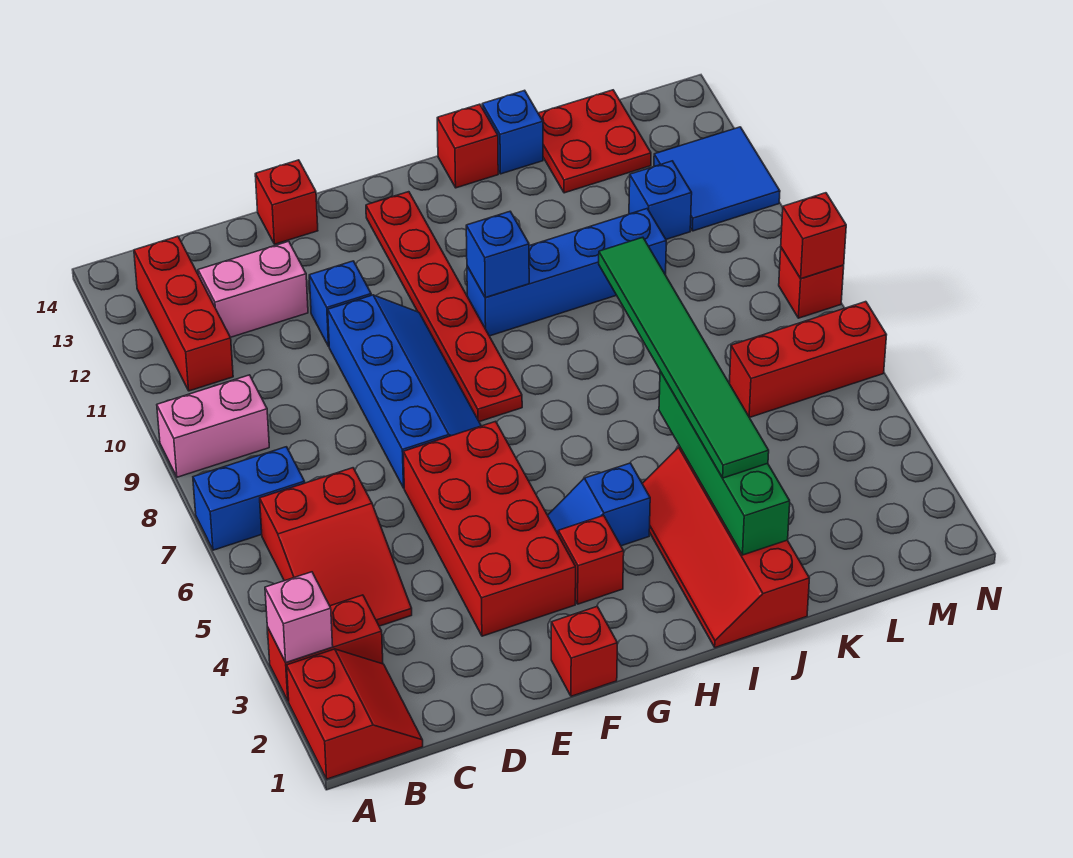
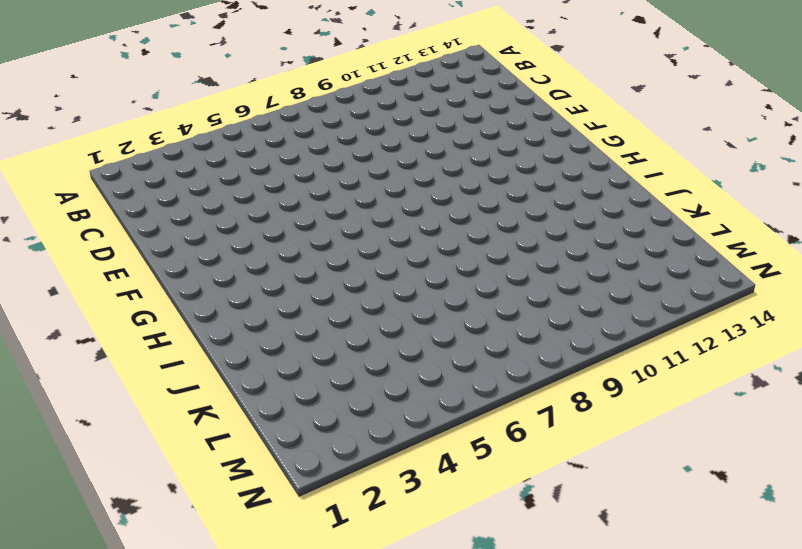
none -> red 2x2 slope [287,649,423,779]
none -> red 1x2 brick [267,595,383,701]
none -> blue 1x2 brick [193,447,305,550]

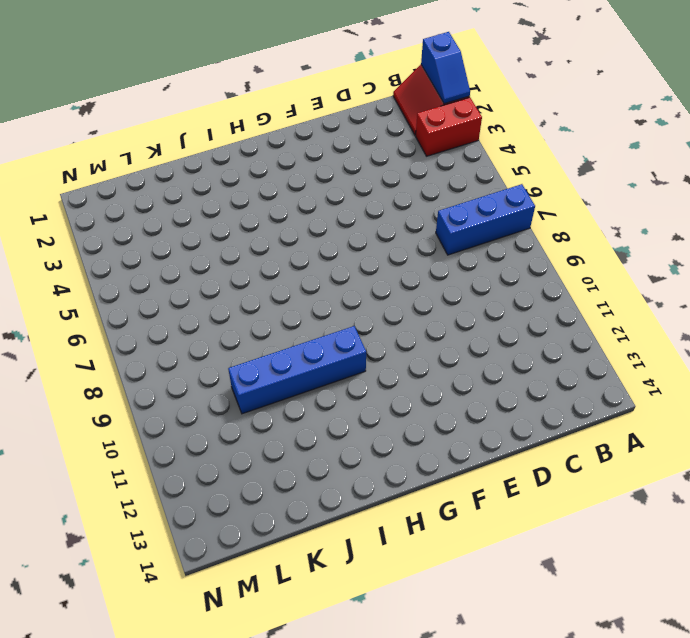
blue 1x2 slope [421,32,470,104] -> blue 1x2 slope turned to [548,463,650,546]
blue 1x3 brick [436,184,535,255] -> blue 1x2 brick [193,447,305,550]
none -> pink 1x2 brick [157,375,269,477]
none -> red 2x3 slope [260,468,412,626]
none -> red 1x3 brick [134,236,233,391]

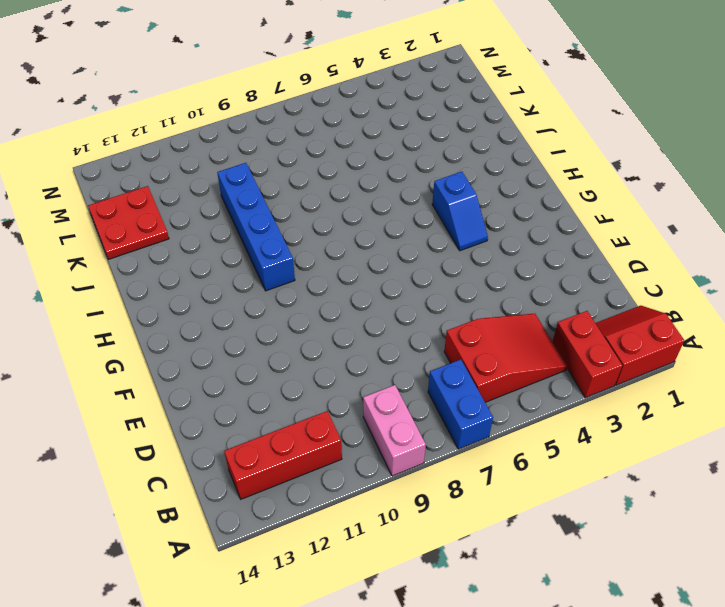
none -> pink 1x2 brick [198,241,308,337]
none -> red 2x4 brick [403,421,576,636]
none -> blue 2x4 slope [328,295,481,488]

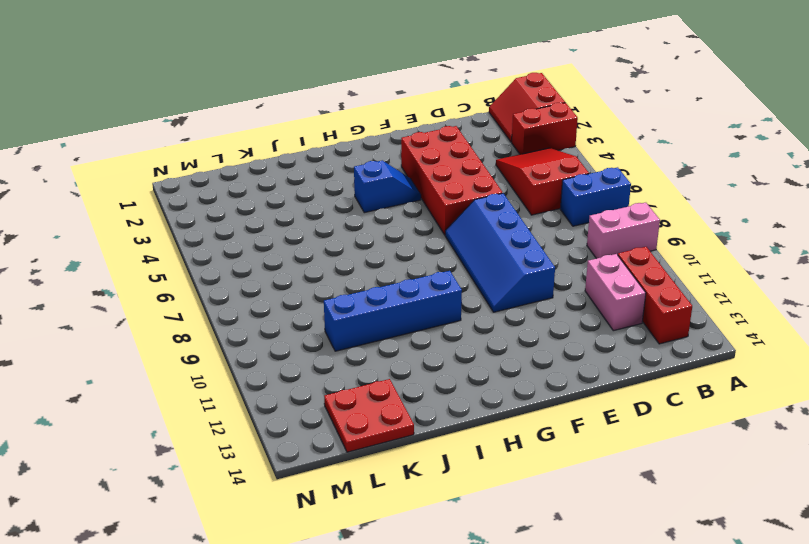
pink 1x2 brick [585,254,646,331] -> pink 1x2 brick turned to [198,241,308,337]
none -> blue 1x1 brick [309,261,371,346]
none -> red 1x1 brick [255,160,318,244]
none -> red 1x1 brick [551,607,617,696]

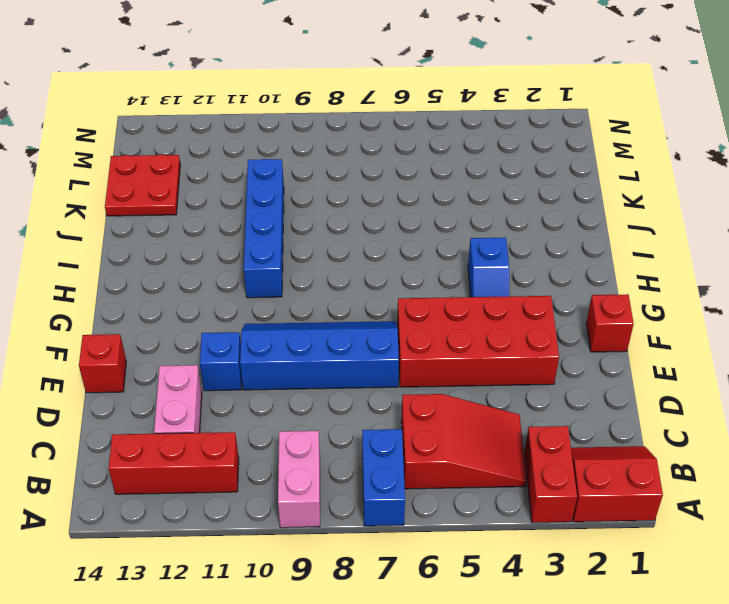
none -> red 1x1 brick [558,515,624,604]
none -> red 1x6 plate [366,192,522,422]
none -> red 2x4 slope [642,447,809,648]

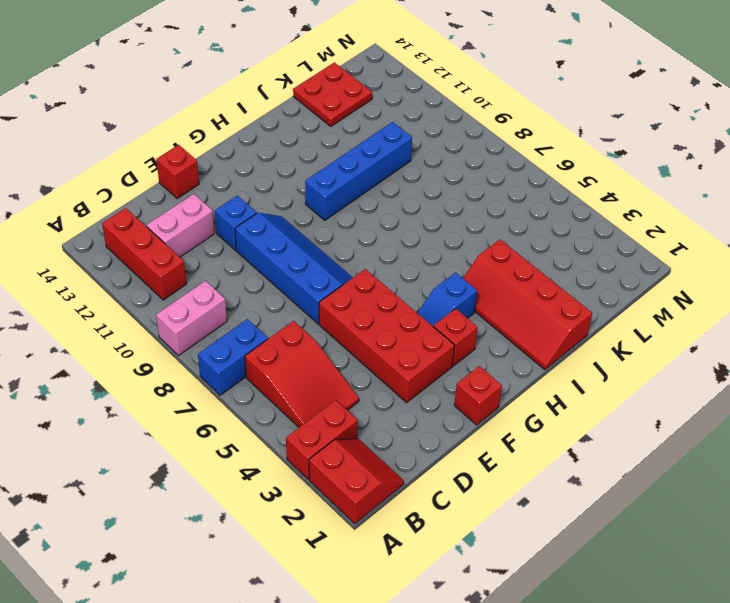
none -> red 1x6 plate [366,192,522,422]
none -> red 1x1 brick [437,104,498,188]
none -> blue 1x1 brick [482,90,543,174]

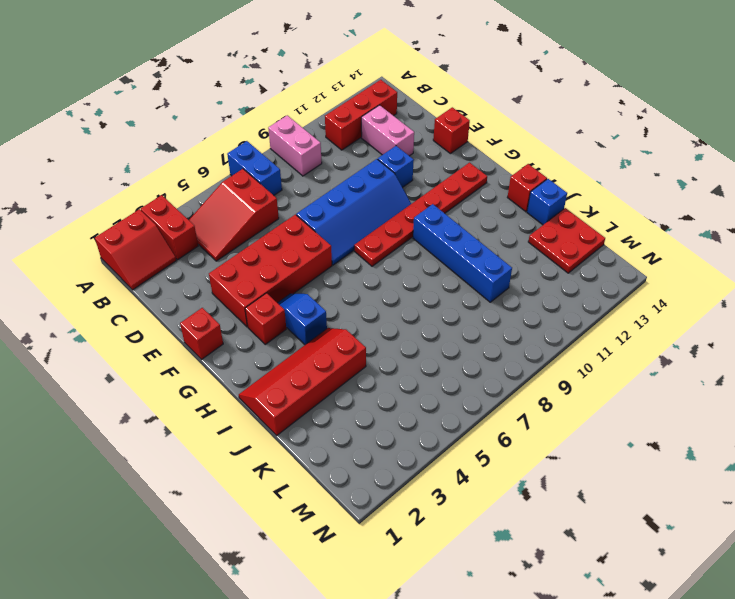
none -> red 1x3 brick [729,302,886,418]
none -> blue 1x1 brick [629,161,692,239]
none -> blue 2x2 tile [654,127,780,231]

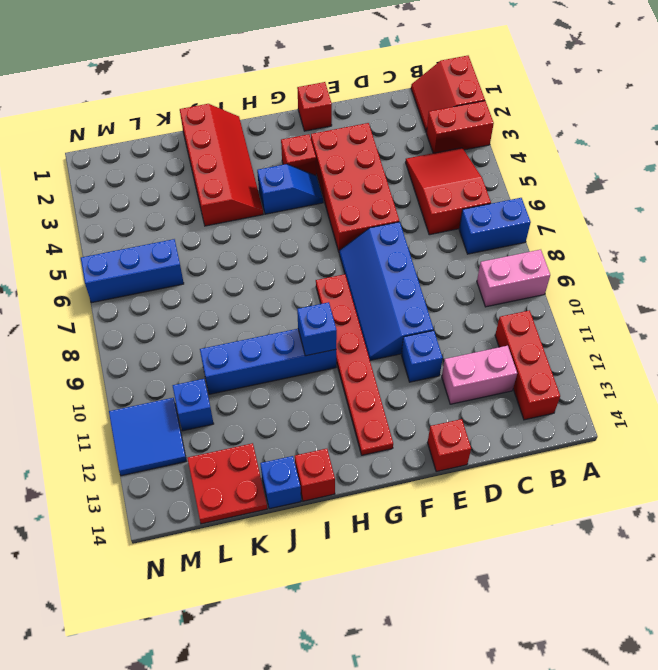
blue 1x3 brick [81,239,184,303] -> red 1x3 brick [729,302,886,418]
none -> red 1x1 brick [779,248,844,318]
none -> pink 1x1 brick [265,572,333,662]
none -> green 1x4 brick [659,371,790,555]

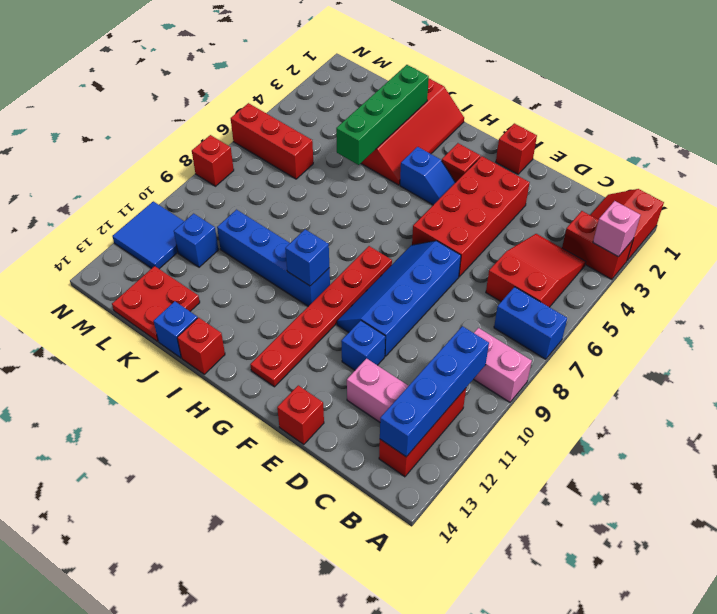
blue 1x4 brick [380,326,489,457] -> none
none -> red 1x1 brick [781,193,846,279]
none -> green 1x6 tile [599,237,769,478]

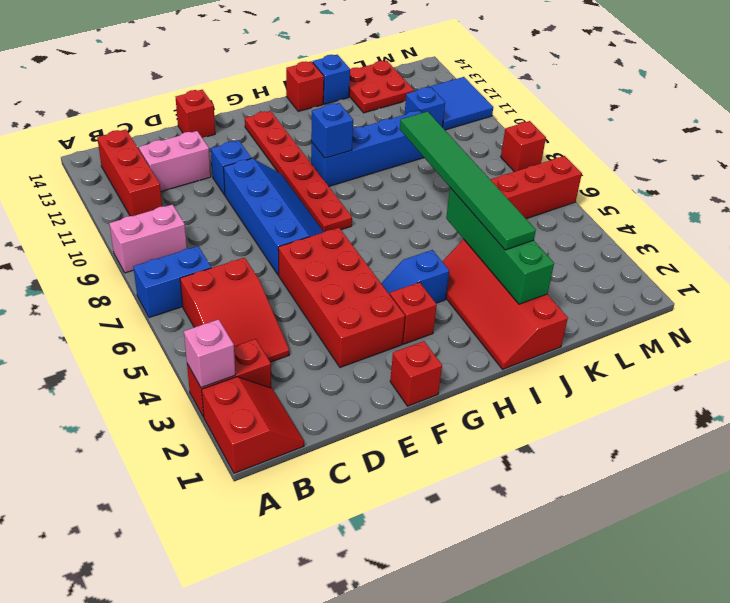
none -> red 1x1 brick [781,193,846,279]

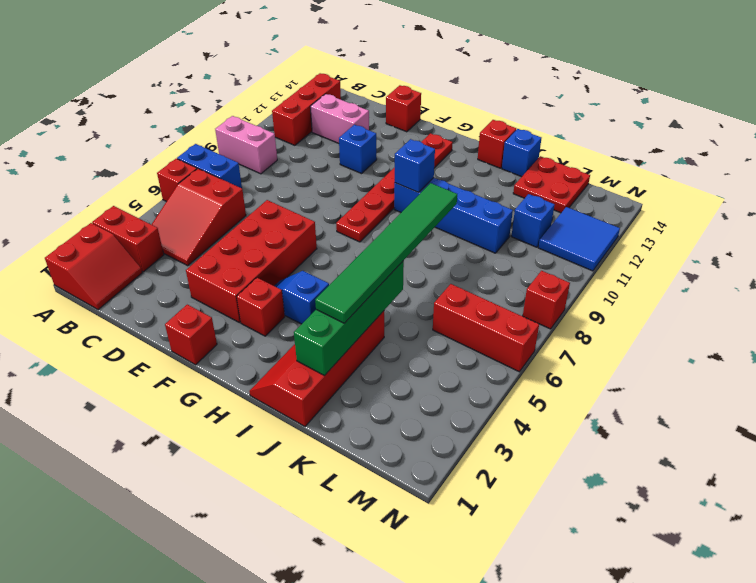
red 1x1 brick [157,159,197,202] -> red 1x1 brick moved to [781,193,846,279]
none -> blue 2x4 slope [328,295,481,488]
none -> pink 1x1 brick [265,572,333,662]

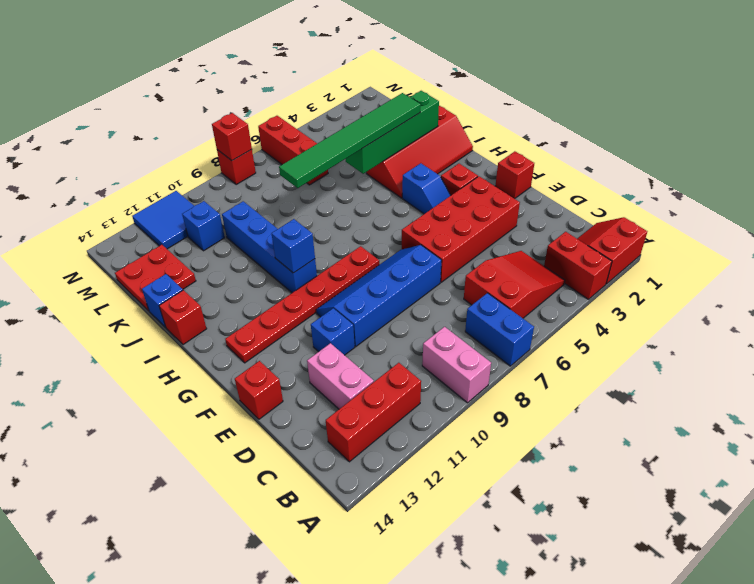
none -> pink 1x1 brick [265,572,333,662]

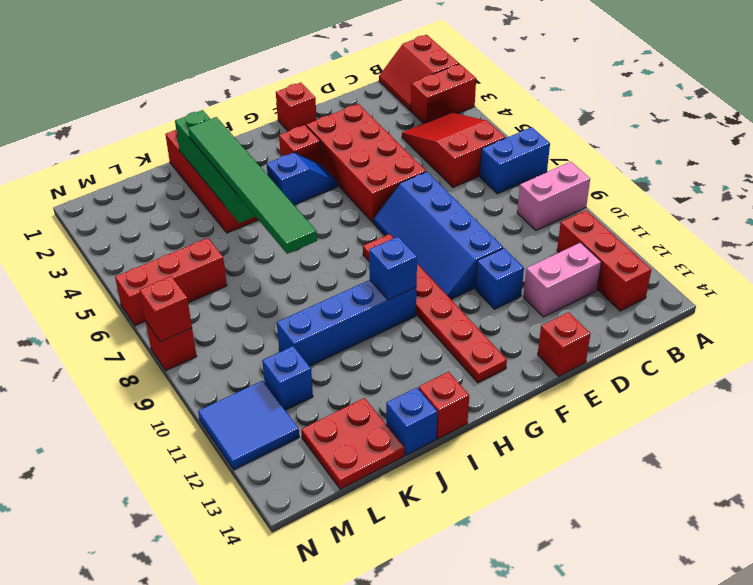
none -> pink 1x1 brick [265,572,333,662]

